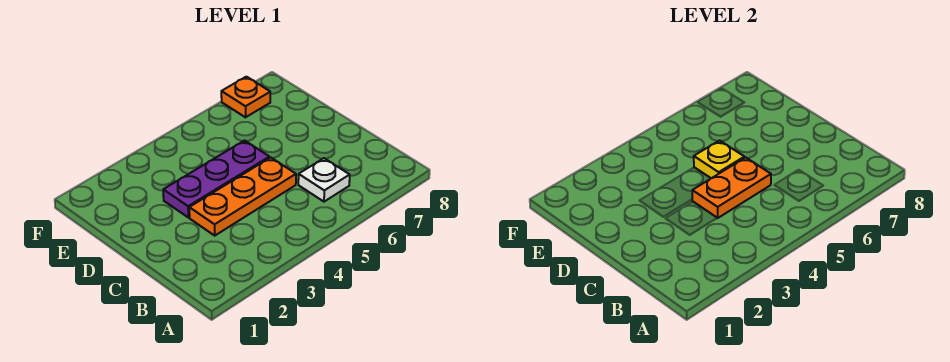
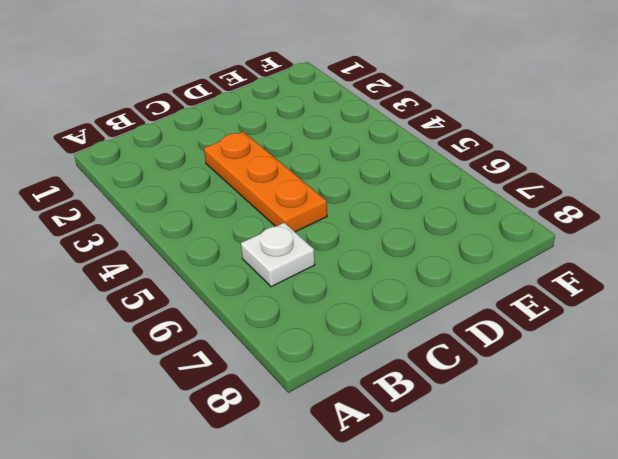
none -> purple 1x3 plate [163,141,269,217]
none -> orange 1x1 plate [221,77,270,117]

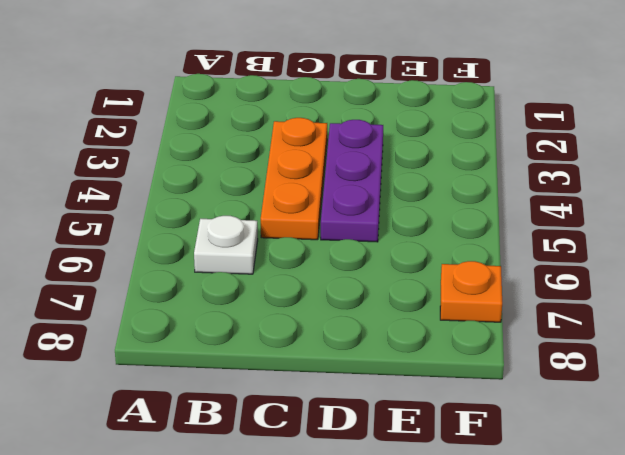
none -> orange 1x2 plate [692,157,771,218]
none -> yellow 1x1 plate [694,141,744,178]

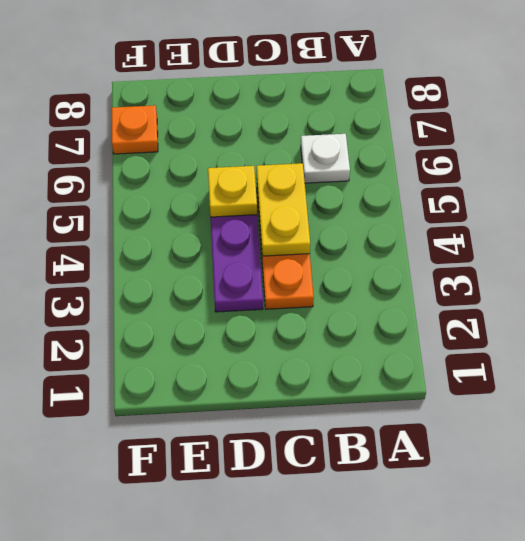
yellow 1x2 plate [257,163,310,256] -> orange 1x2 plate [692,157,771,218]

